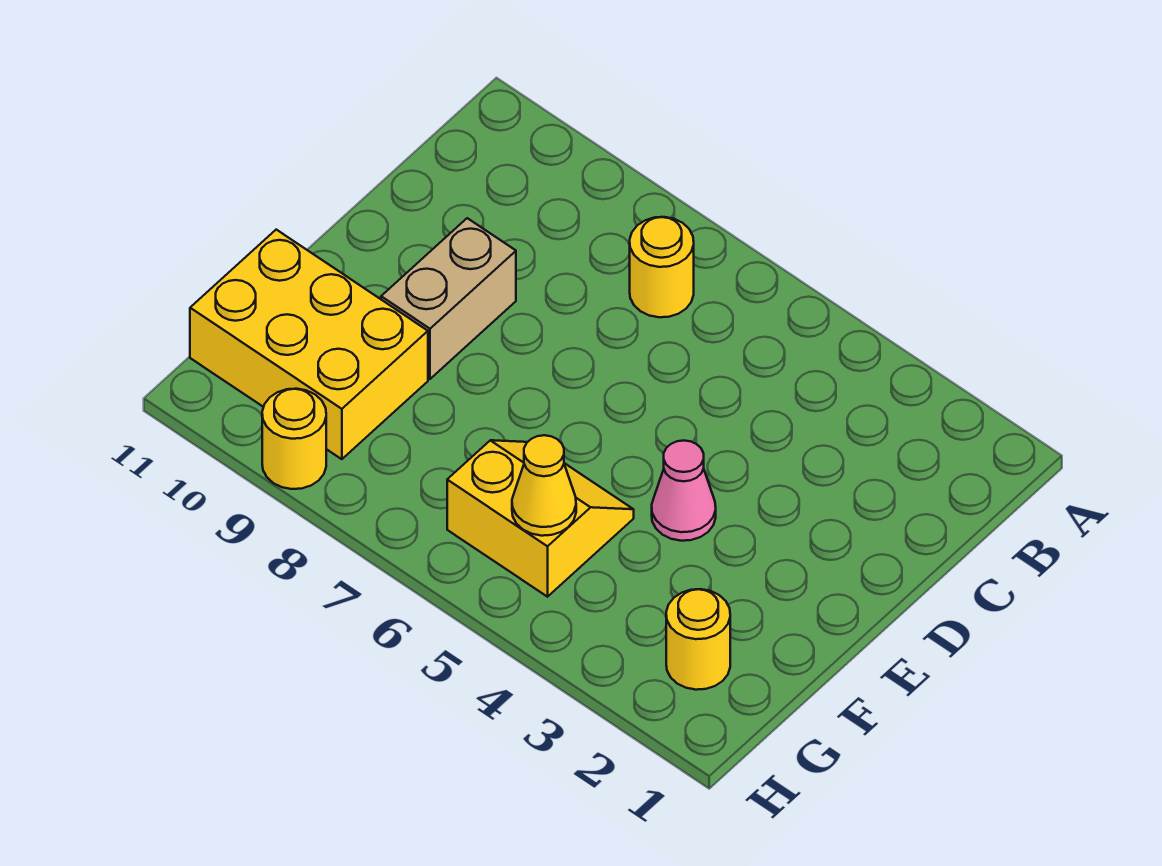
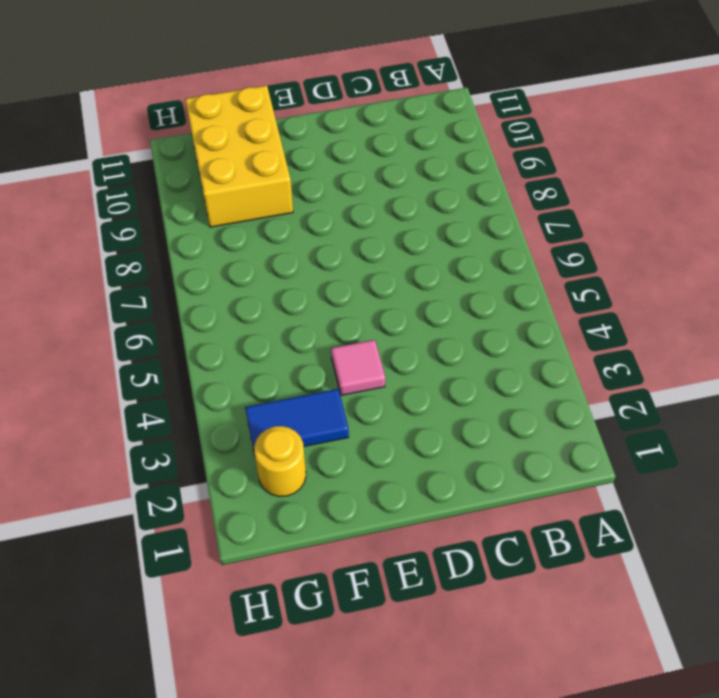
pink 1x1 tile [331,340,385,395] -> pink 1x1 cone [652,441,716,541]
blue 1x2 tile [245,389,349,456] -> none
none -> yellow 1x1 round brick [630,217,694,317]
none -> tan 1x2 brick [381,218,516,379]

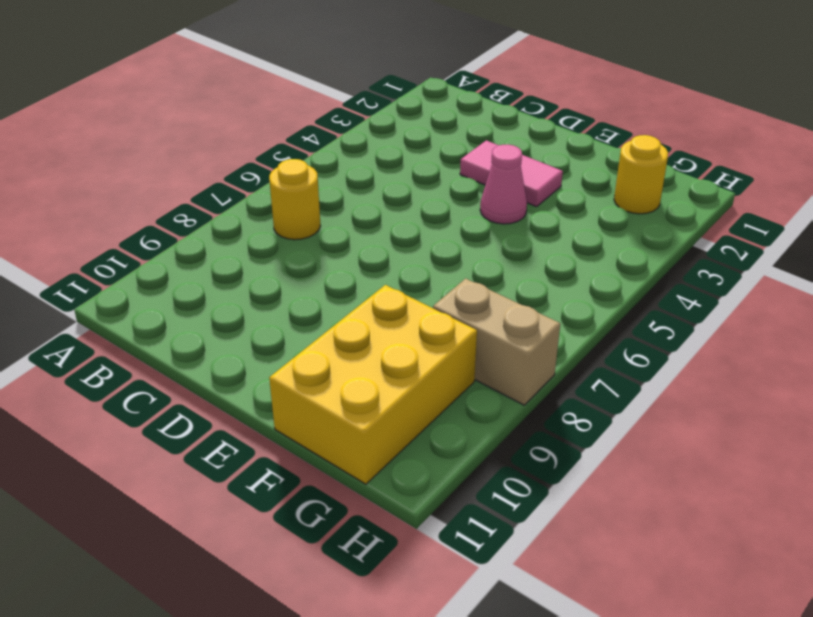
pink 1x2 tile [460,140,563,207] -> none
tan 1x2 brick [433,278,560,405] -> tan 1x2 brick moved to [381,218,516,379]
none -> yellow 2x2 slope [447,440,634,597]
none -> yellow 1x1 round brick [262,389,326,489]

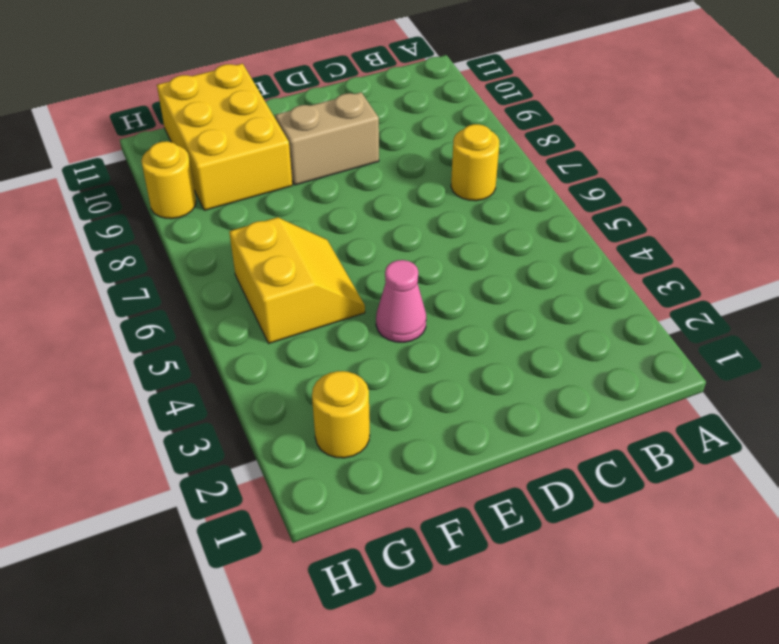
none -> yellow 1x1 cone [512,435,576,536]

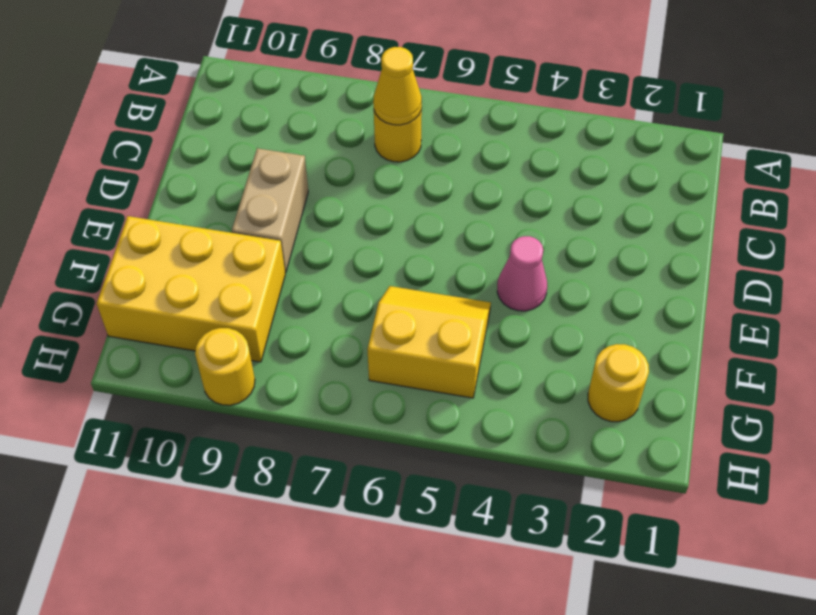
yellow 1x1 cone [373,47,422,125] -> yellow 1x1 cone moved to [512,435,576,536]

